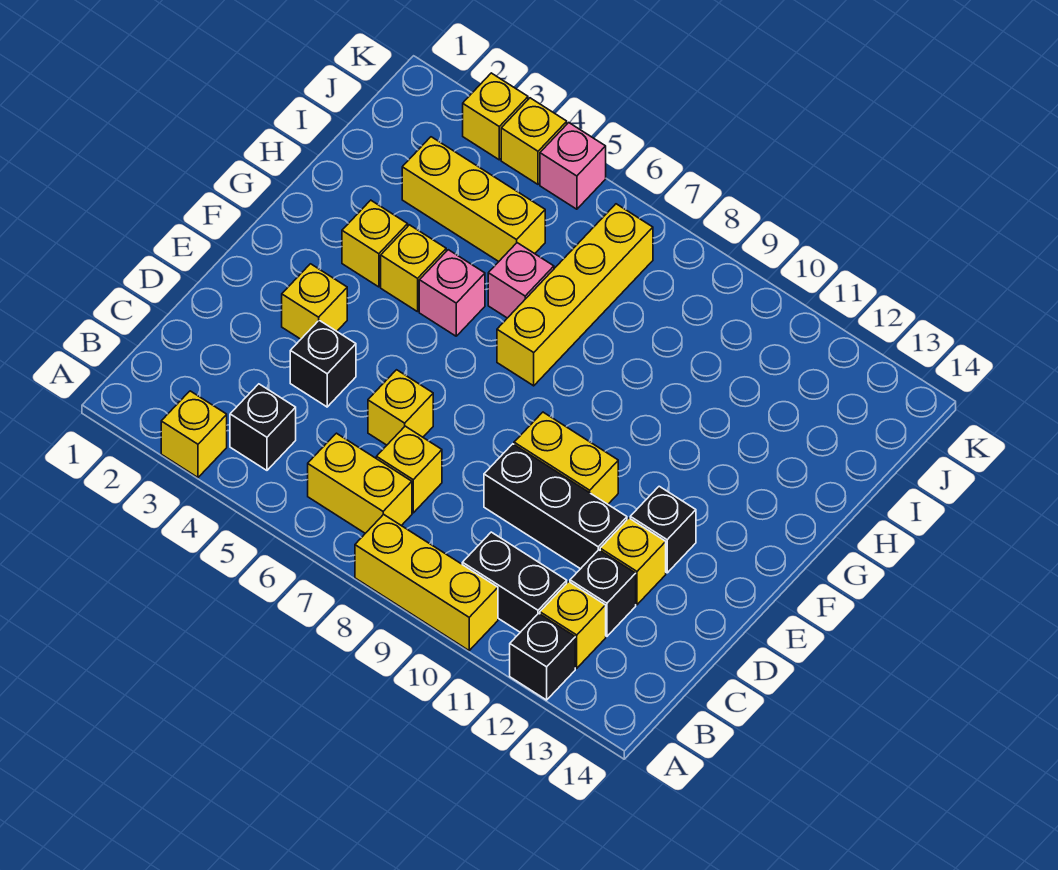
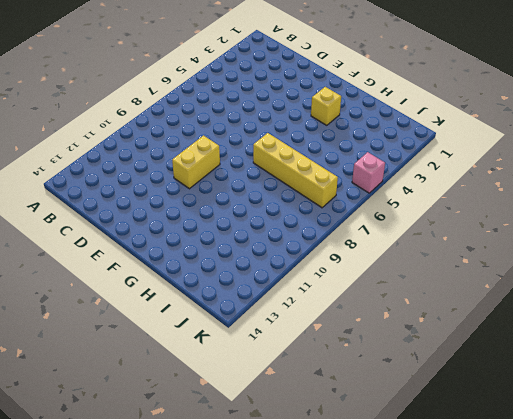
none -> yellow 1x1 brick [161,391,227,477]
none -> yellow 1x3 brick [355,514,498,650]
none -> black 1x1 brick [510,613,575,700]

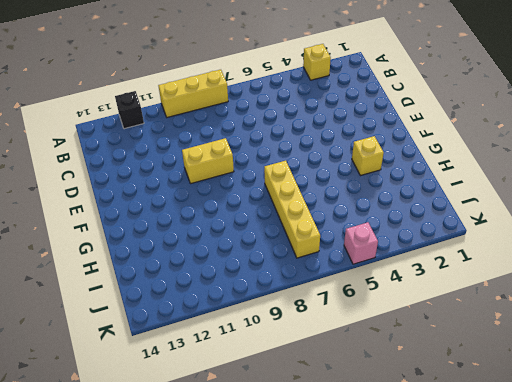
none -> black 1x1 brick [230,384,296,470]
none -> yellow 1x2 brick [308,433,412,533]
none -> black 1x2 brick [462,532,567,632]

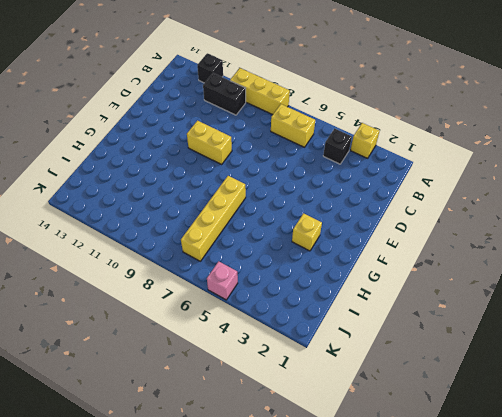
none -> yellow 1x1 brick [540,582,606,668]
none -> yellow 1x1 brick [376,426,442,513]
none -> black 1x1 brick [570,550,636,636]

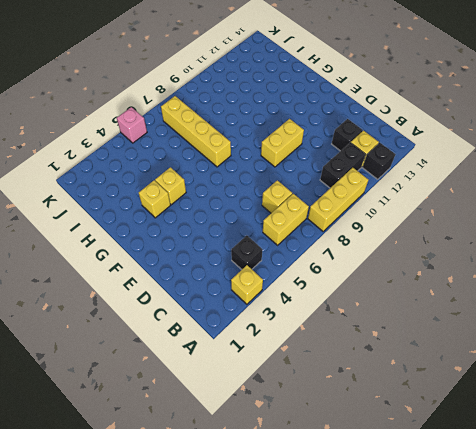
none -> black 1x1 brick [290,320,356,407]
none -> yellow 1x1 brick [368,370,433,445]
none -> black 1x3 brick [484,444,627,569]

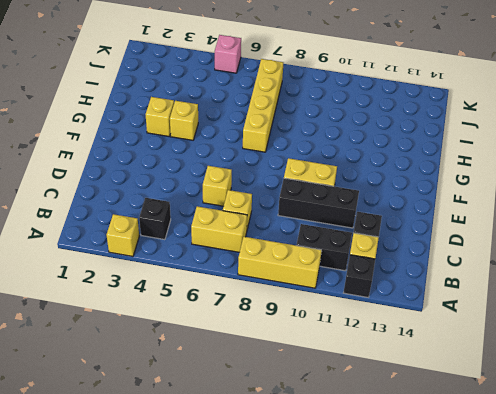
none -> black 1x1 brick [290,320,356,407]
none -> yellow 1x1 brick [600,518,666,605]
none -> yellow 1x1 brick [282,264,347,339]

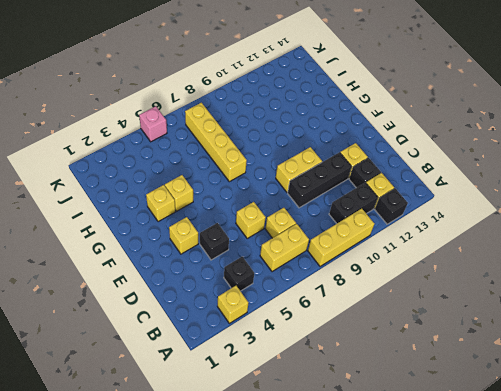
none -> black 1x1 brick [630,486,696,573]
none -> pink 1x1 brick [419,250,485,336]
none -> pink 1x1 brick [488,243,554,318]

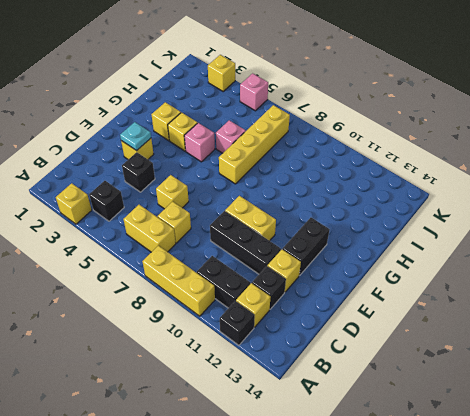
cyan 1x1 plate [120,122,151,151] -> none
black 1x2 brick [283,218,330,276] -> black 1x1 brick [630,486,696,573]
none -> yellow 1x3 brick [402,137,545,261]
none -> yellow 1x1 brick [501,98,567,184]

